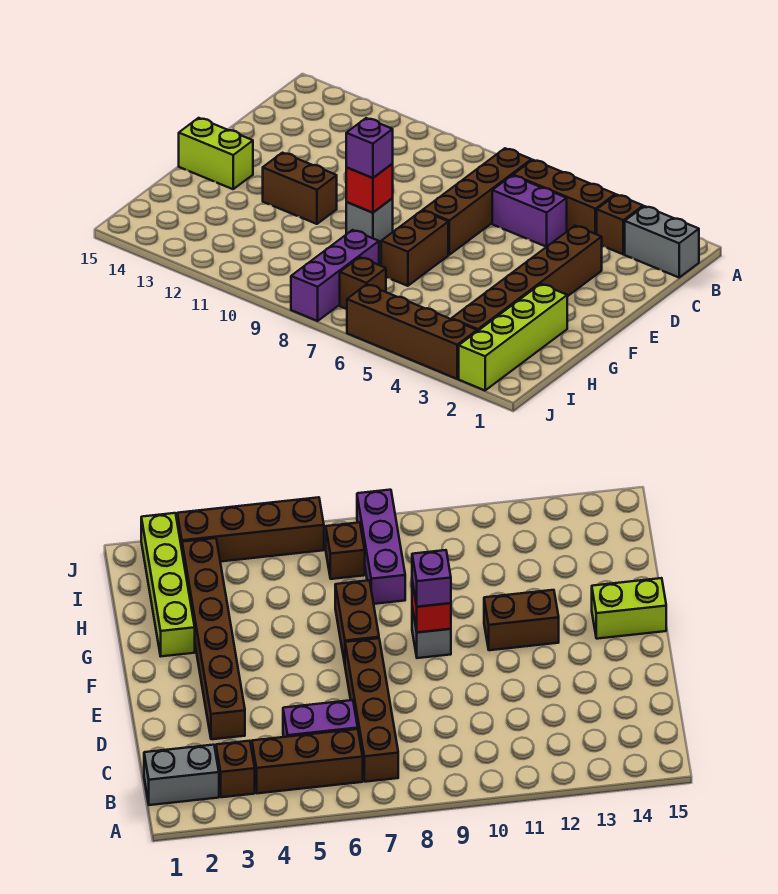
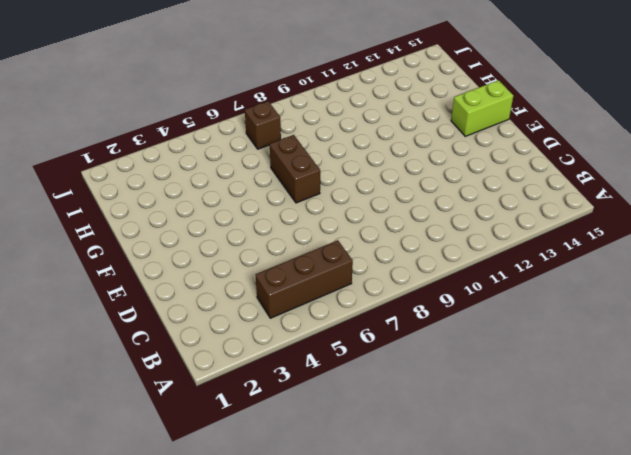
none -> grey 1x2 brick [625,206,699,277]
none -> brown 1x1 brick [597,195,643,254]
none -> brown 1x4 brick [423,148,531,255]

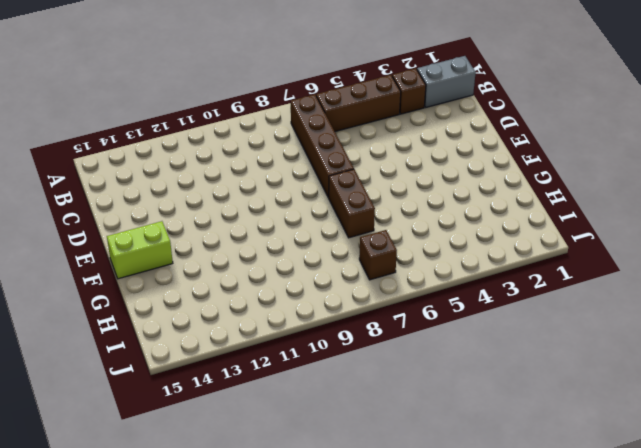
none -> purple 1x2 brick [492,175,567,247]
none -> brown 1x6 brick [451,226,602,331]
none -> grey 1x1 brick [346,199,393,242]

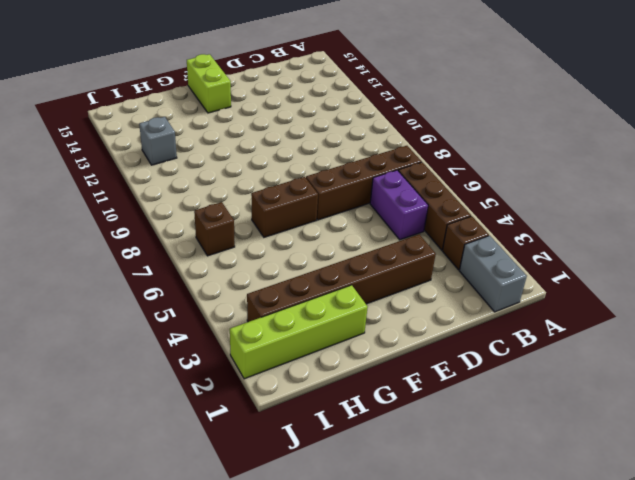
grey 1x1 brick [139,117,177,165] -> grey 1x1 brick moved to [346,199,393,242]
none -> brown 1x2 brick [263,153,337,224]
none -> purple 1x3 brick [291,230,379,321]
none -> brown 1x4 brick [347,284,477,379]

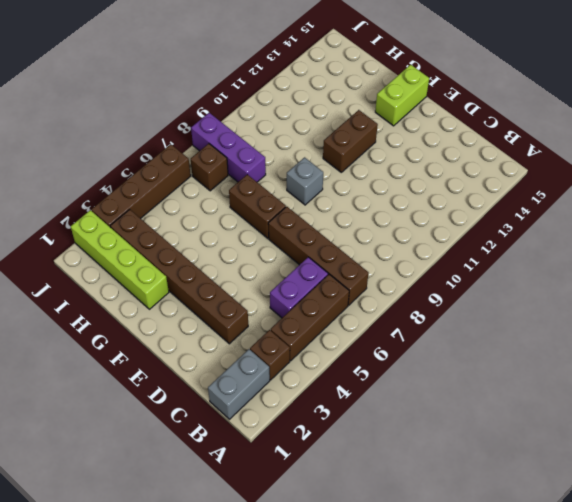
none -> red 1x1 brick [346,164,393,213]
none -> purple 1x1 brick [346,118,393,178]

